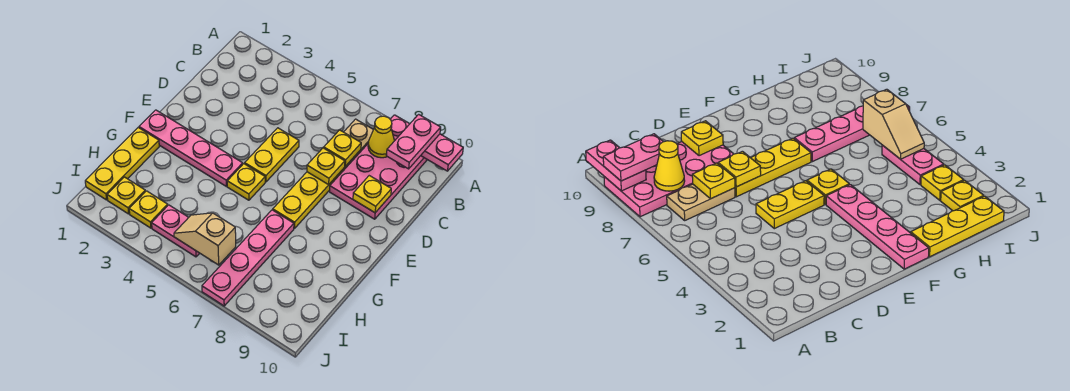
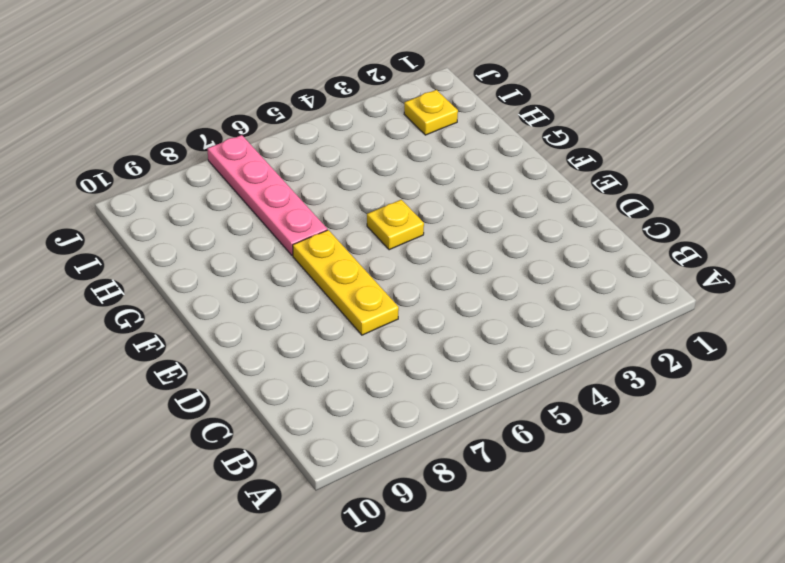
none -> pink 2x4 plate [330,115,427,219]
none -> tan 1x2 plate [344,119,373,169]
none -> yellow 1x2 plate [245,128,299,182]

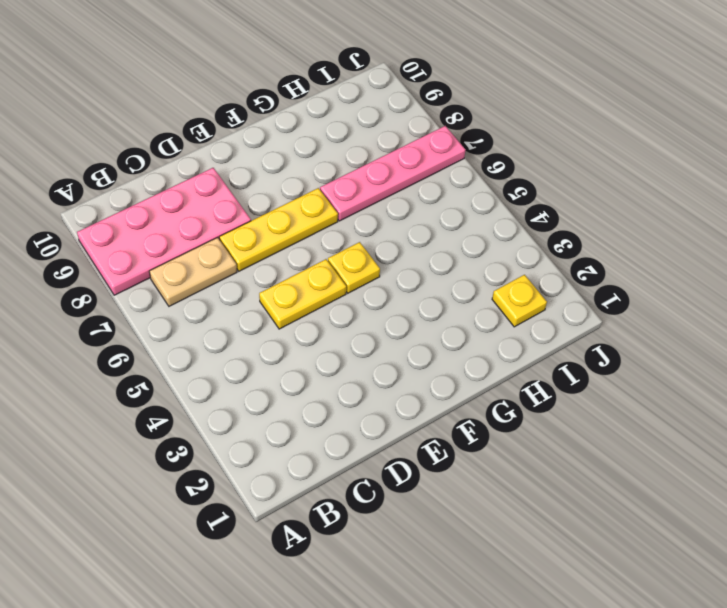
none -> pink 1x4 plate [139,110,243,186]
none -> yellow 1x3 plate [85,128,159,200]
none -> yellow 1x1 plate [129,191,168,228]

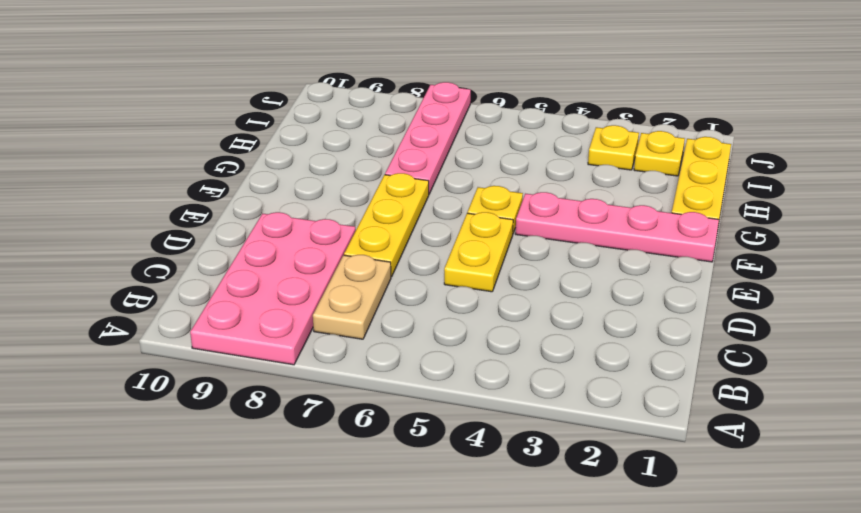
none -> pink 1x2 plate [152,205,200,257]
none -> pink 1x2 plate [421,134,463,171]
none -> yellow 1x1 cone [368,116,394,158]

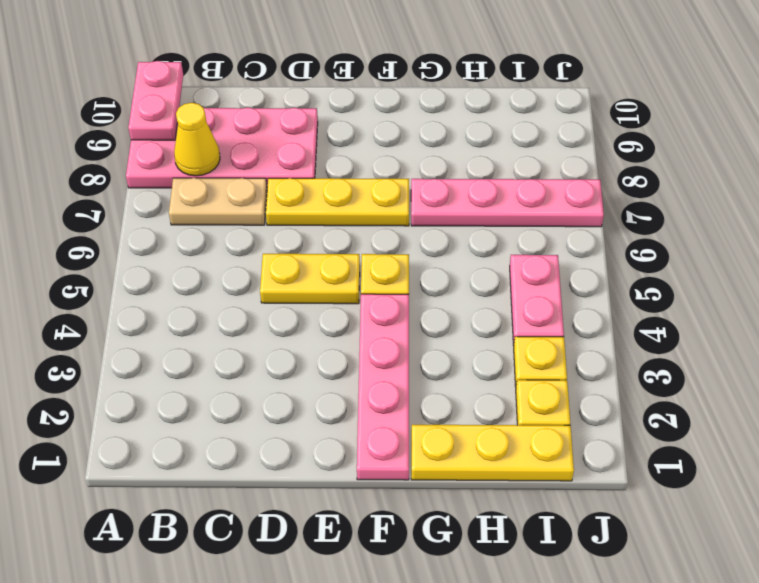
none -> yellow 1x1 plate [324,130,361,166]
none -> yellow 1x1 plate [307,148,345,185]
none -> yellow 1x1 plate [353,176,391,213]

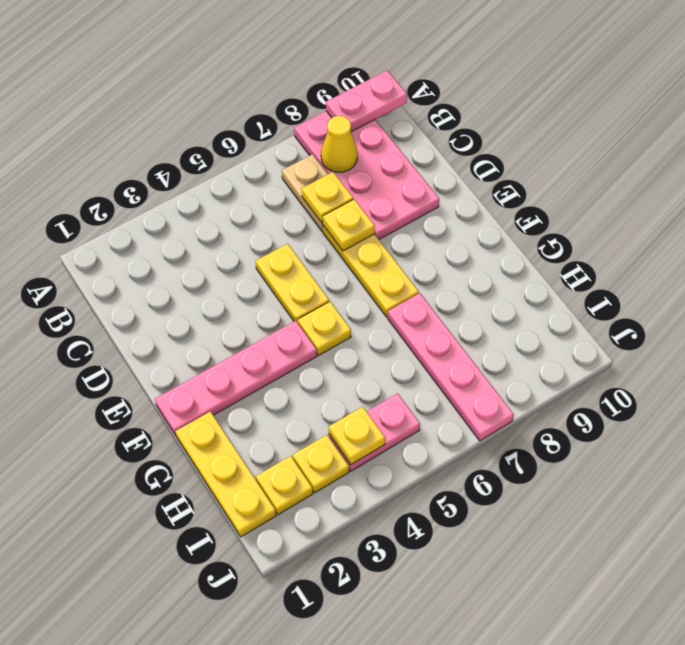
yellow 1x1 plate [329,407,385,464] -> yellow 1x1 plate moved to [353,176,391,213]
none -> tan 1x2 slope [174,213,236,265]
none -> pink 1x2 plate [386,114,441,169]

